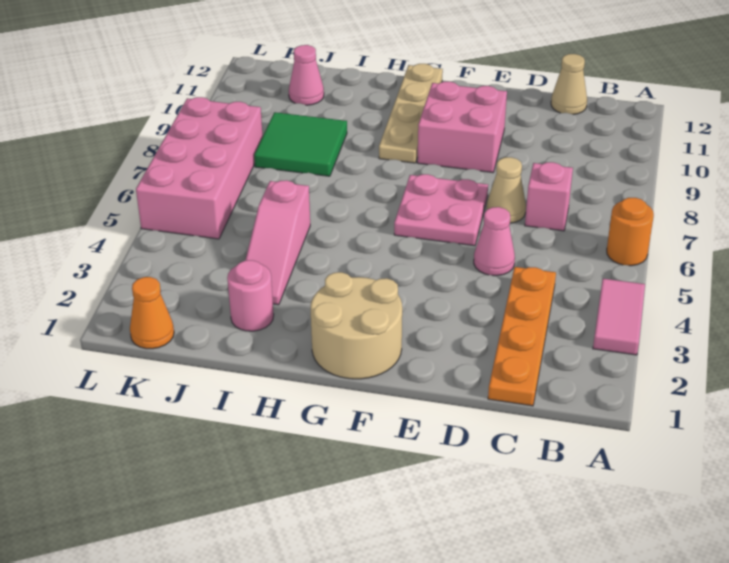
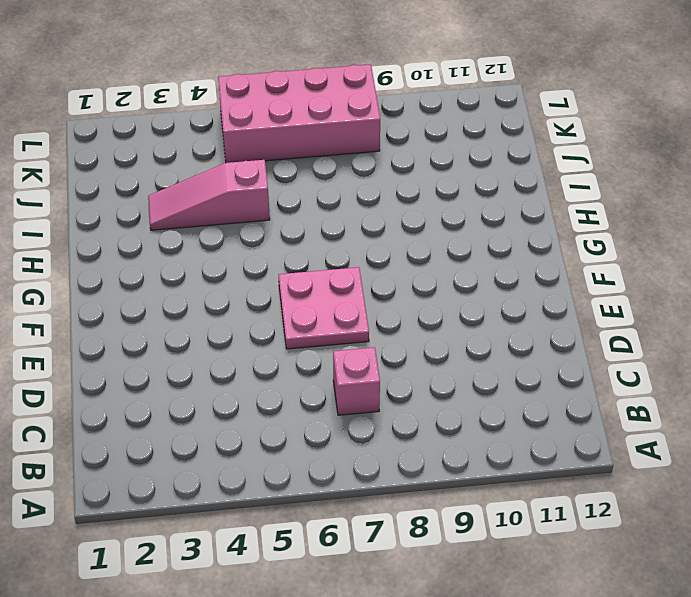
none -> pink 1x2 tile [593,279,645,355]
none -> orange 1x1 round brick [607,198,654,266]
none -> orange 1x4 plate [488,267,556,406]

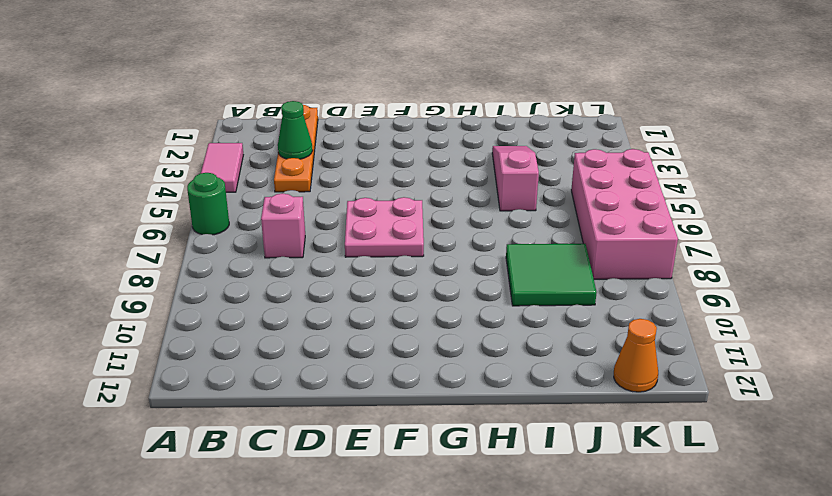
green 1x1 round brick [187,173,229,235] -> orange 1x1 round brick [607,198,654,266]
green 1x1 cone [278,101,313,159] -> none
orange 1x1 cone [614,319,658,392] -> orange 1x1 cone moved to [130,277,174,349]
none -> tan 1x1 cone [551,54,587,115]
none -> pink 1x1 cone [474,207,515,276]
none -> tan 1x1 cone [487,157,526,223]

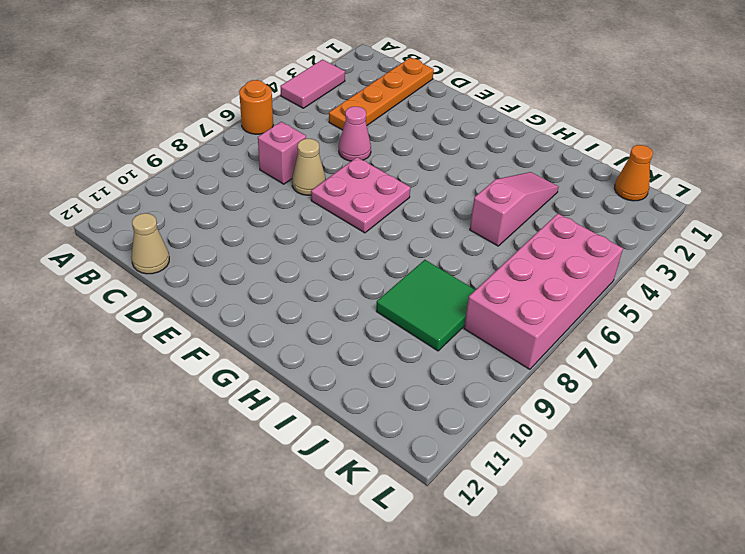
none -> pink 2x2 brick [417,82,507,173]
none -> tan 2x2 round brick [311,272,402,379]
none -> tan 1x4 plate [379,64,443,163]

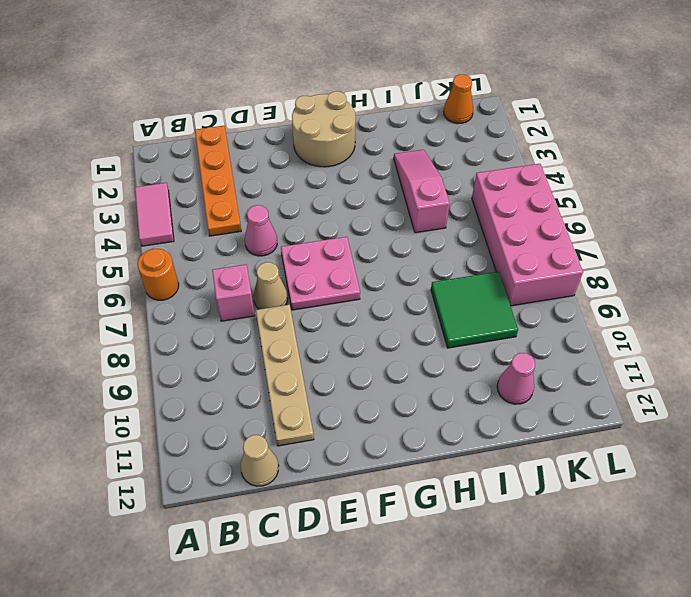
tan 1x4 plate [256,305,314,446] -> tan 1x4 plate moved to [379,64,443,163]
none -> pink 2x2 brick [417,82,507,173]
none -> pink 1x1 round brick [227,260,274,331]

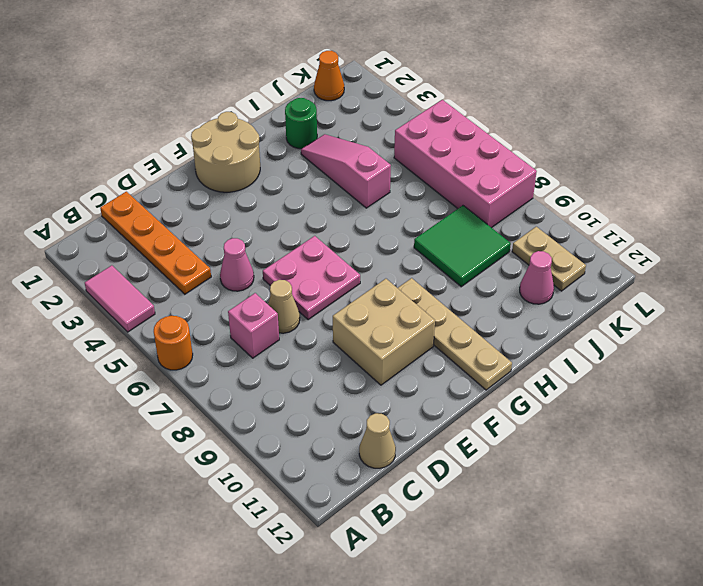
tan 2x2 brick [333,279,435,385] -> pink 2x2 brick [417,82,507,173]
green 1x1 round brick [285,98,317,149] -> pink 1x1 round brick [227,260,274,331]
tan 1x2 plate [512,227,586,291] -> none

